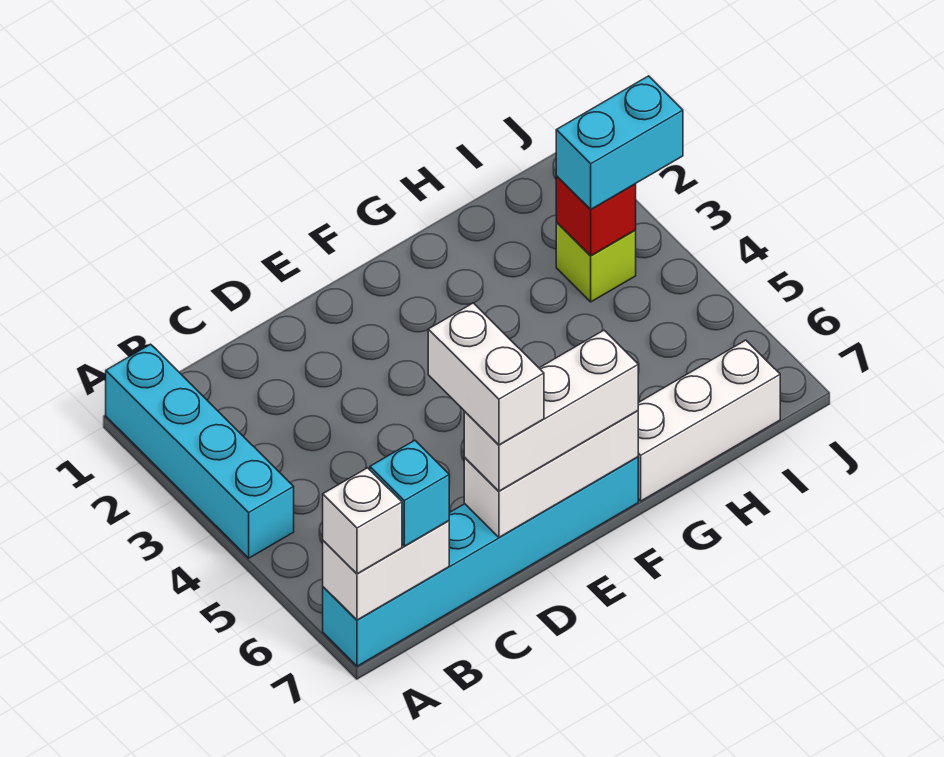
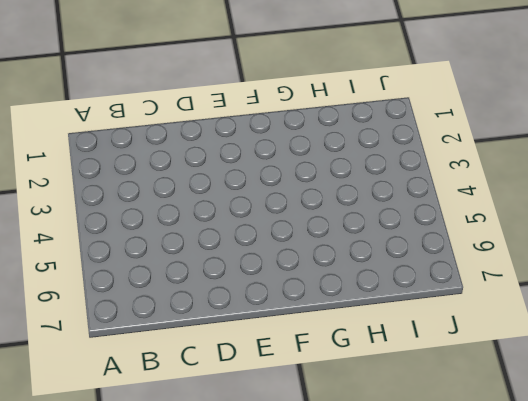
none -> cyan 1x4 brick [106,344,294,558]
none -> cyan 1x6 brick [323,457,638,666]
none -> white 1x3 brick [638,340,780,501]

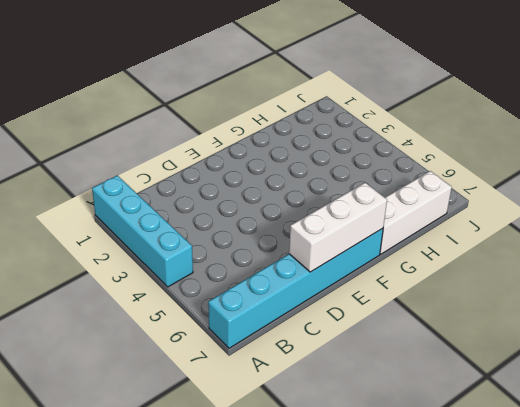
none -> lime 1x1 brick [556,222,636,302]
none -> white 1x2 brick [323,521,449,620]
none -> red 1x1 brick [556,176,636,256]

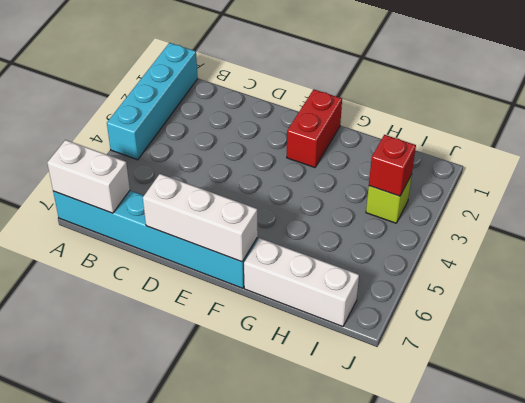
red 1x2 brick [287,89,342,168] -> none
none -> white 1x1 brick [323,468,402,574]
none -> cyan 1x1 brick [370,440,449,546]
none -> white 1x3 brick [464,330,638,491]

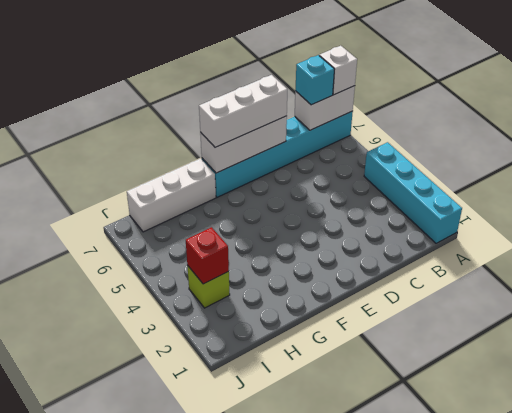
none -> cyan 1x2 brick [556,76,683,209]
none -> white 1x2 brick [428,303,544,445]

